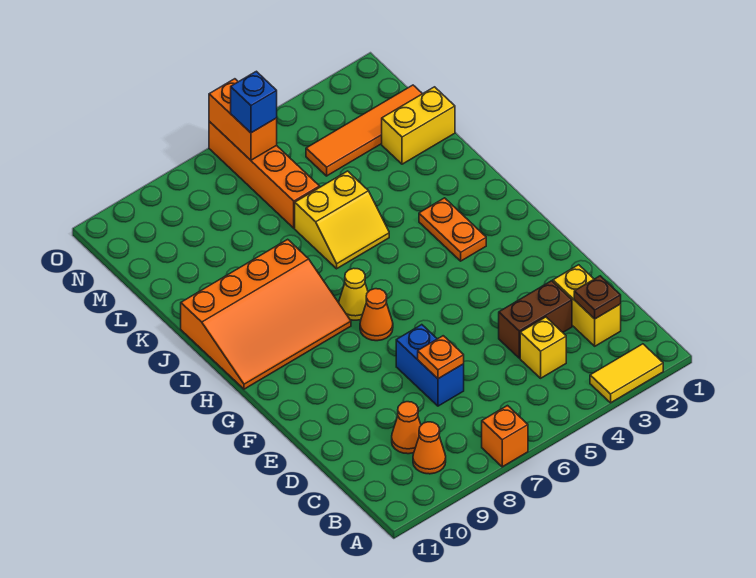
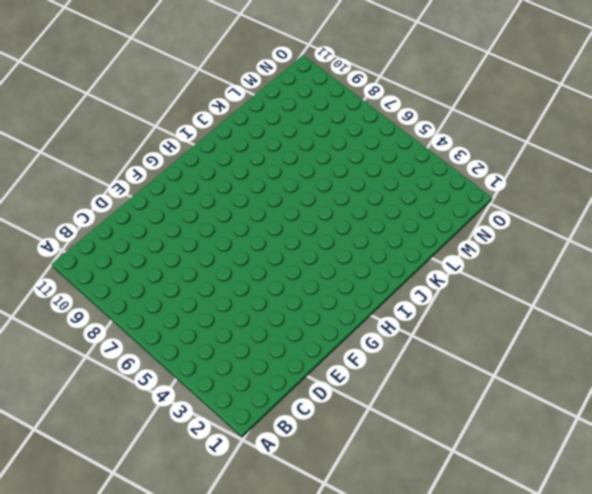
none -> yellow 1x2 tile [590,344,663,403]
none -> orange 1x1 brick [482,406,528,467]
none -> orange 1x1 cone [413,422,446,474]

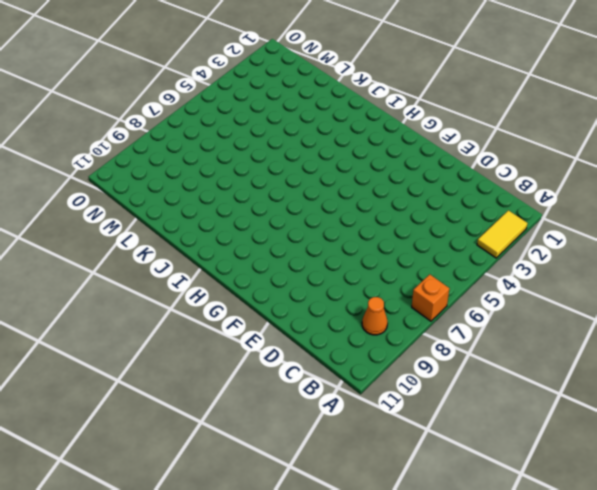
none -> yellow 1x2 brick [553,265,621,346]
none -> yellow 1x1 brick [520,317,566,378]
none -> orange 1x1 cone [392,402,421,454]

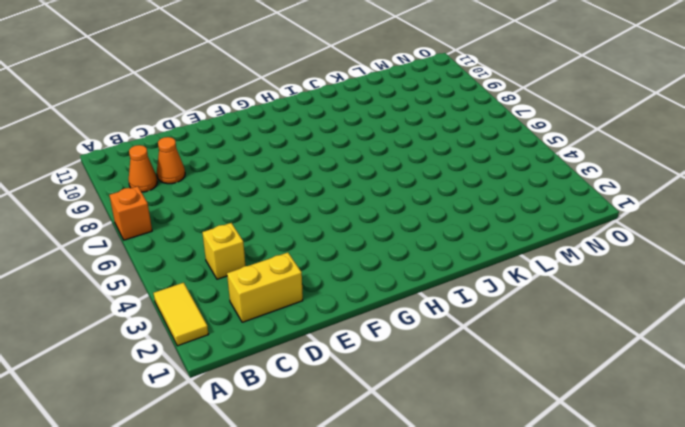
none -> brown 1x2 brick [499,281,572,358]
none -> blue 1x2 brick [396,325,464,406]
none -> orange 1x1 cone [360,289,393,341]

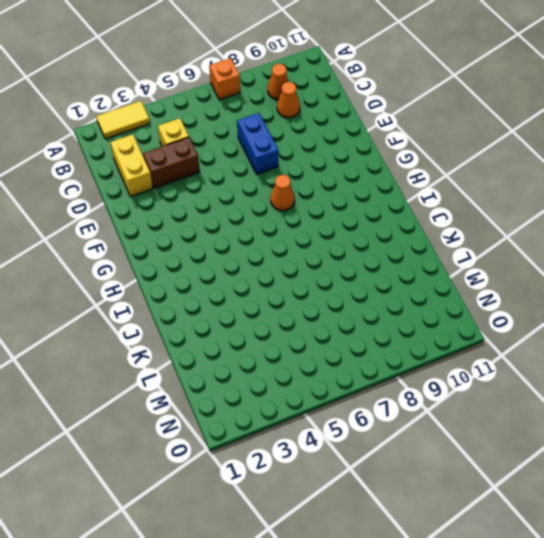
none -> orange 1x2 plate [419,198,486,261]
none -> yellow 1x1 cone [339,268,368,320]
none -> orange 3x4 slope [181,239,351,389]

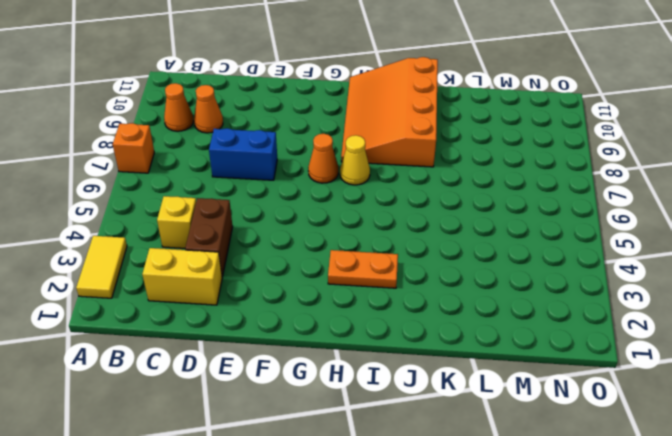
none -> yellow 2x2 slope [295,171,389,269]
none -> yellow 1x2 brick [382,87,455,164]
none -> orange 1x4 brick [209,122,320,228]

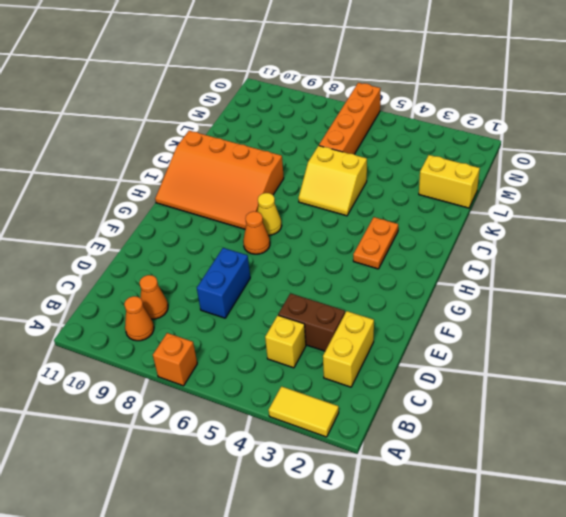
none -> orange 1x4 tile [306,85,422,176]
none -> brown 1x1 plate [574,276,621,319]
none -> orange 1x1 plate [418,336,464,379]

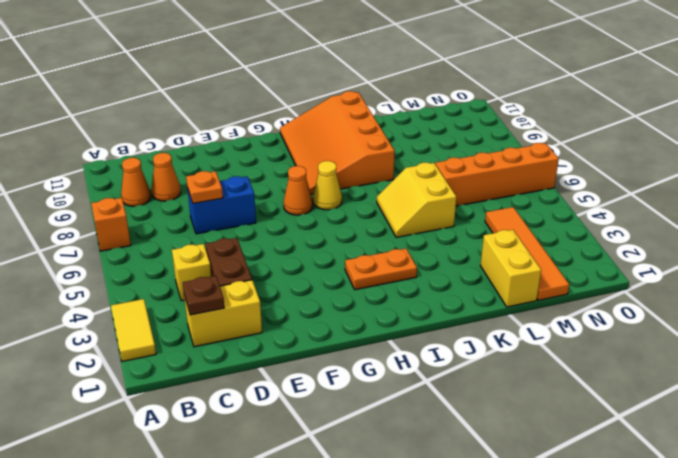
none -> orange 1x2 brick [209,79,277,160]
none -> blue 1x1 brick [231,71,277,133]

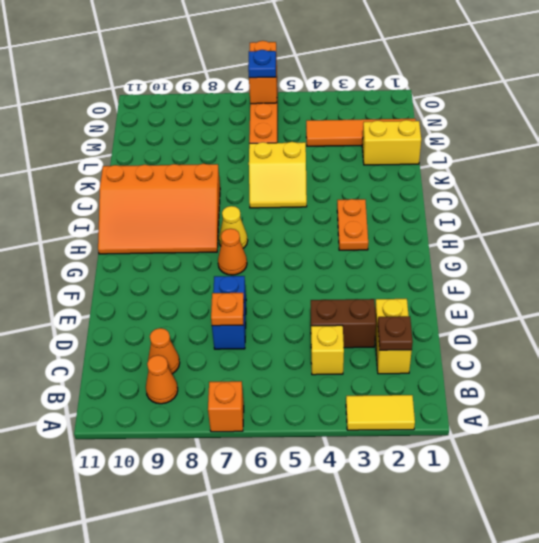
blue 1x1 plate [248,50,276,78] -> blue 1x1 brick [231,71,277,133]

